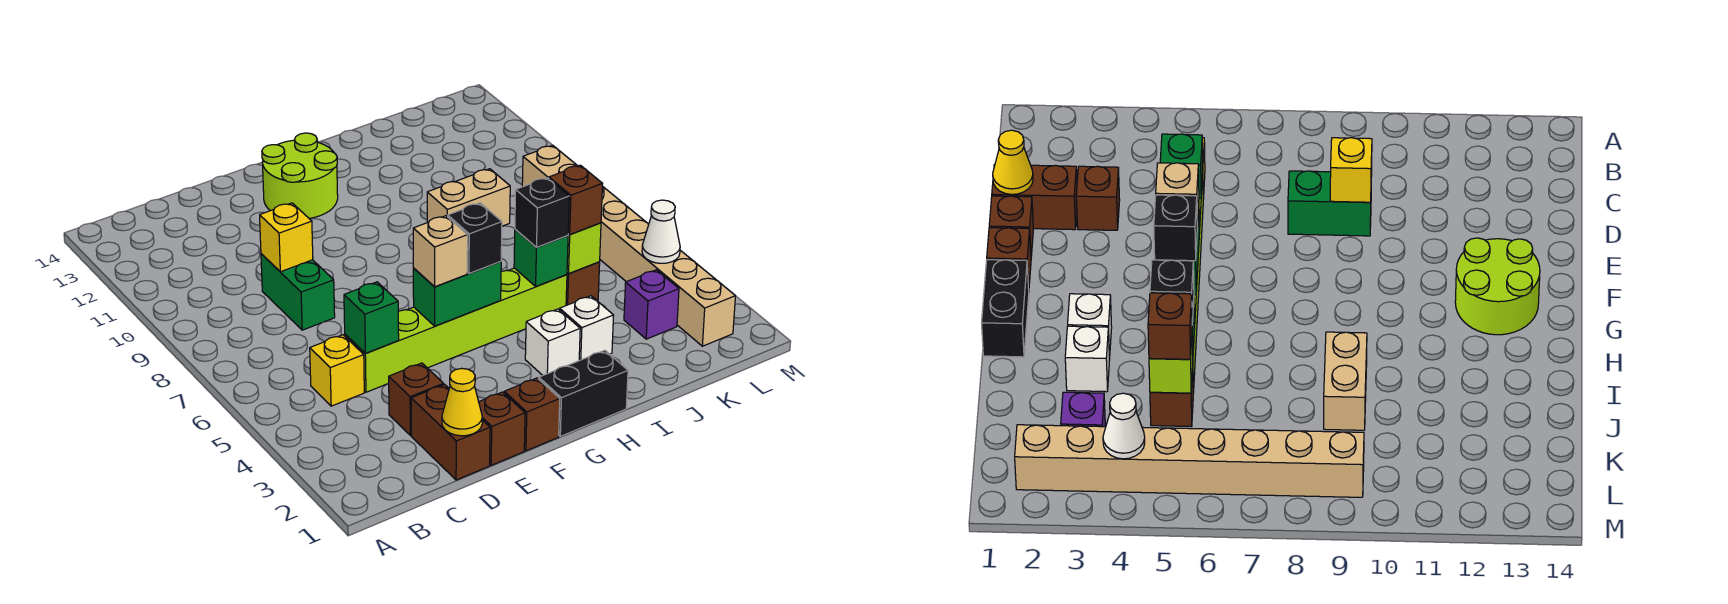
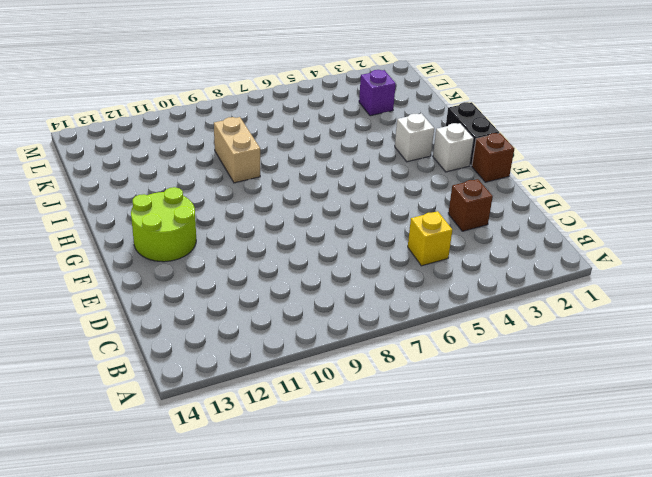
white 1x1 brick [433,123,474,172] -> white 1x1 brick moved to [560,296,614,361]
none -> brown 1x2 brick [411,385,490,480]
none -> lime 1x6 brick [345,268,567,392]
none -> green 1x2 brick [261,254,335,330]

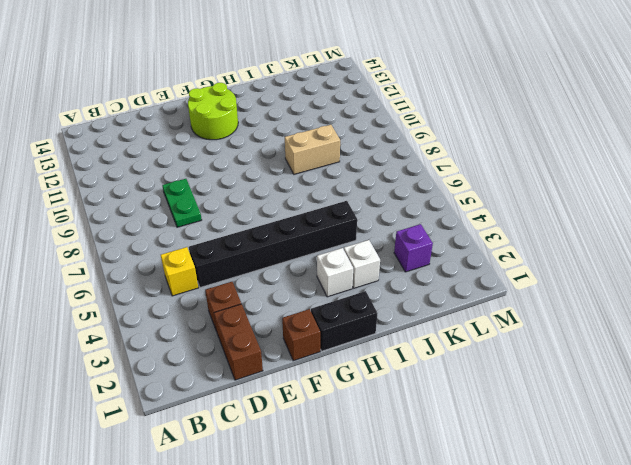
black 1x6 brick [189,201,357,287] -> lime 1x6 brick [345,268,567,392]
green 1x2 plate [162,179,202,227] -> green 1x2 brick [261,254,335,330]
none -> brown 1x1 brick [479,392,525,465]
none -> brown 1x1 brick [566,262,600,305]
none -> tan 1x8 brick [522,145,735,346]

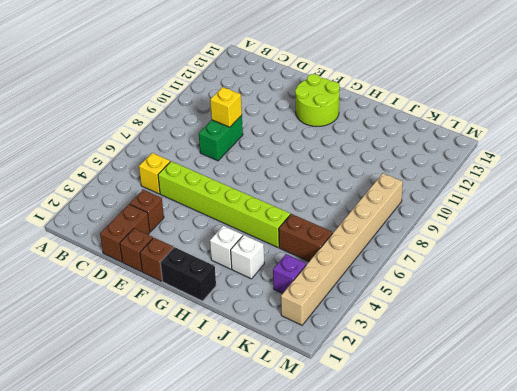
brown 1x2 brick [279,214,333,261] -> brown 1x1 brick [566,262,600,305]
none -> tan 1x2 brick [427,169,510,226]
none -> yellow 1x1 cone [442,368,482,436]
none -> green 1x1 brick [344,282,399,353]

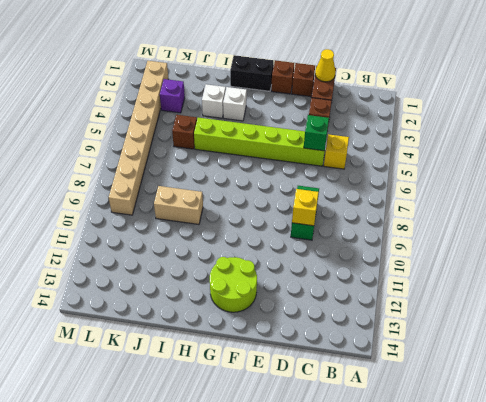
none -> green 1x2 brick [413,261,501,326]
none -> green 1x1 brick [514,229,568,286]
none -> lime 1x1 brick [567,223,601,274]

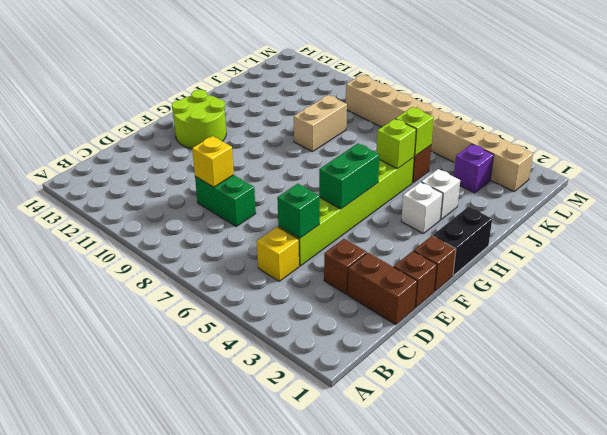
lime 1x1 brick [377,119,416,169] -> green 1x1 brick [514,229,568,286]
none -> yellow 1x1 cone [442,368,482,436]
none -> white 1x1 cone [642,200,680,263]
none -> tan 1x1 brick [413,216,468,287]

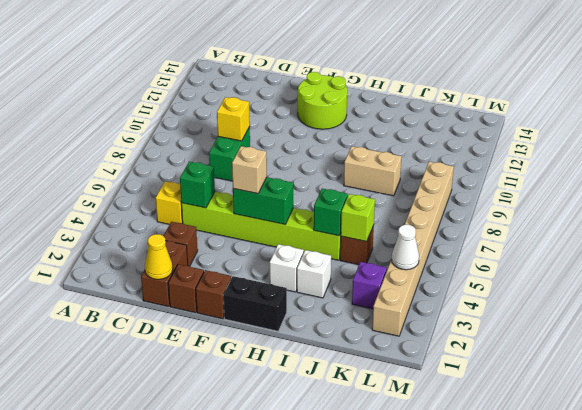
none -> black 1x1 brick [448,203,502,273]
none -> black 1x1 brick [515,178,569,248]
none -> brown 1x1 brick [549,165,603,235]

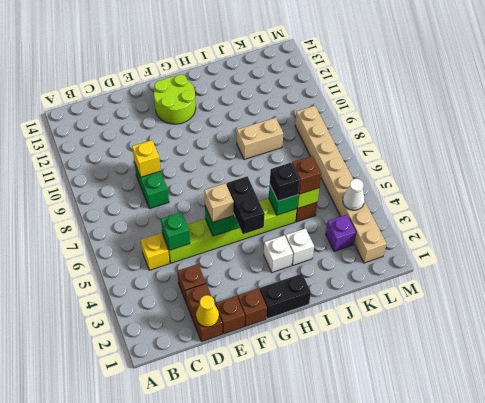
black 1x2 brick [227,176,265,234] -> black 1x1 brick [448,203,502,273]

